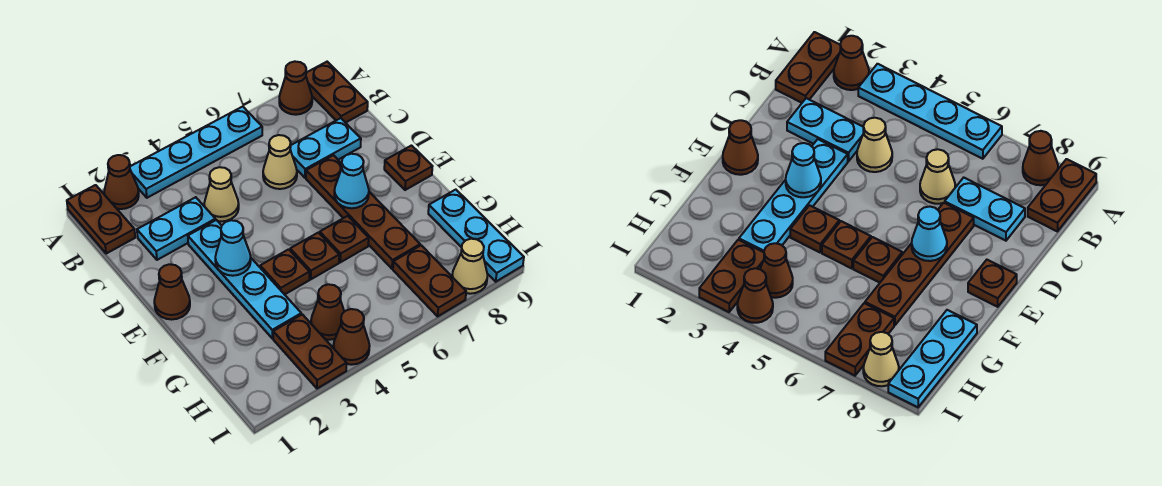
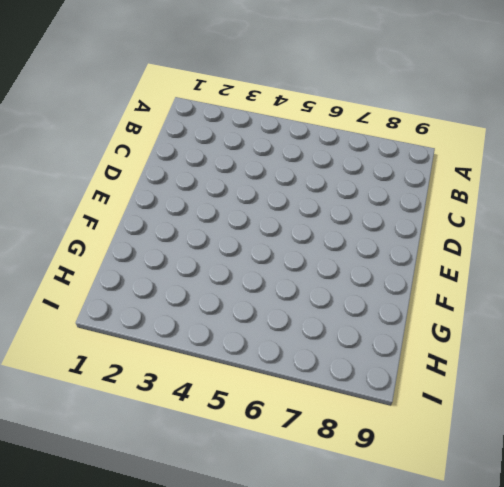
none -> brown 1x2 plate [67,185,135,254]
none -> brown 1x1 cone [104,155,139,209]
none -> cyan 1x4 plate [130,107,262,198]

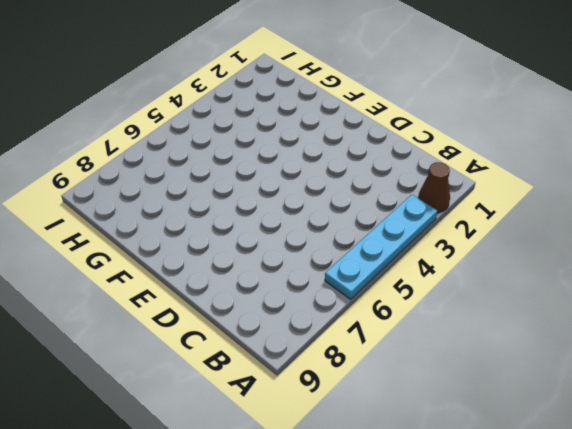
none -> brown 1x2 plate [67,185,135,254]
none -> brown 1x1 cone [279,61,312,115]
none -> brown 1x2 plate [306,62,368,123]

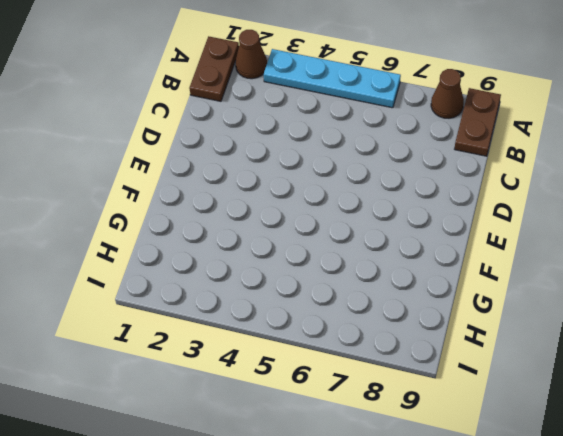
none -> cyan 1x2 plate [137,197,215,260]
none -> tan 1x1 cone [204,167,239,221]
none -> tan 1x1 cone [263,135,297,189]

